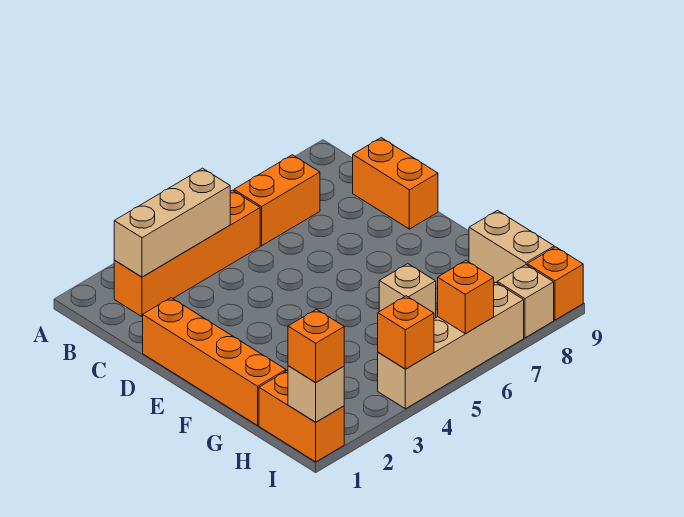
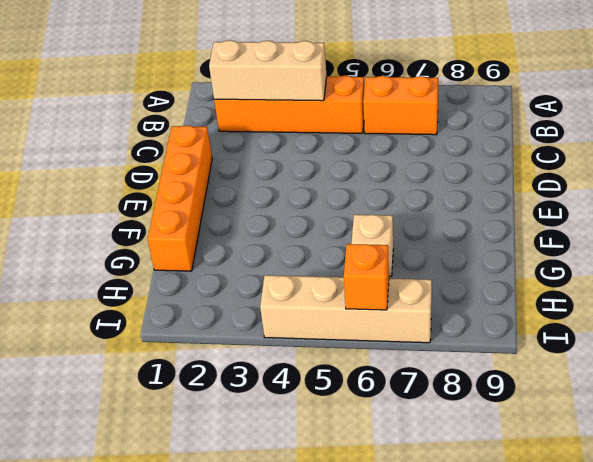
none -> orange 1x2 brick [353,138,438,229]
none -> tan 1x2 brick [469,211,554,283]
none -> orange 1x2 brick [259,371,344,462]

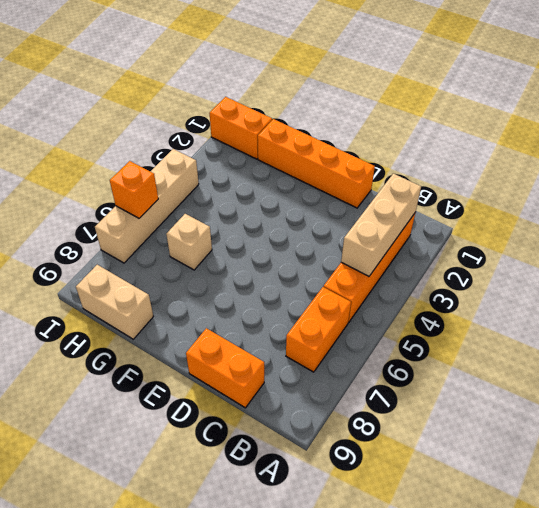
none -> tan 1x1 brick [497,265,554,338]
none -> orange 1x1 brick [527,247,583,320]
none -> tan 1x1 brick [288,366,344,422]

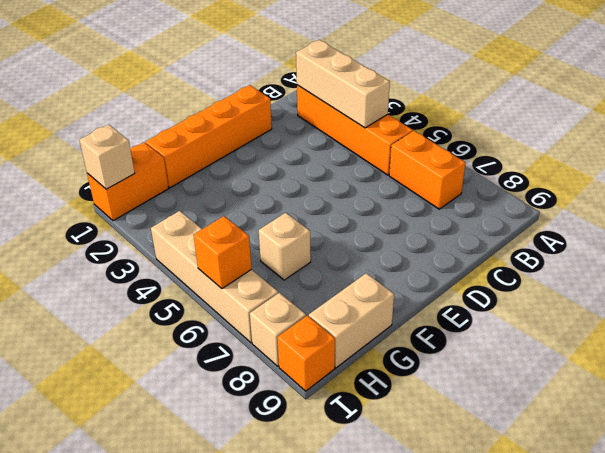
none -> orange 1x2 brick [353,138,438,229]
none -> orange 1x1 brick [378,296,434,369]
none -> orange 1x1 brick [288,309,344,383]

